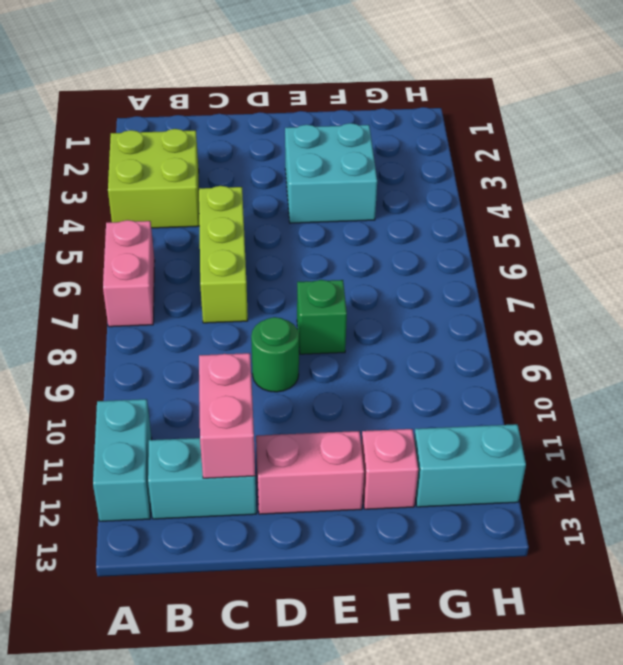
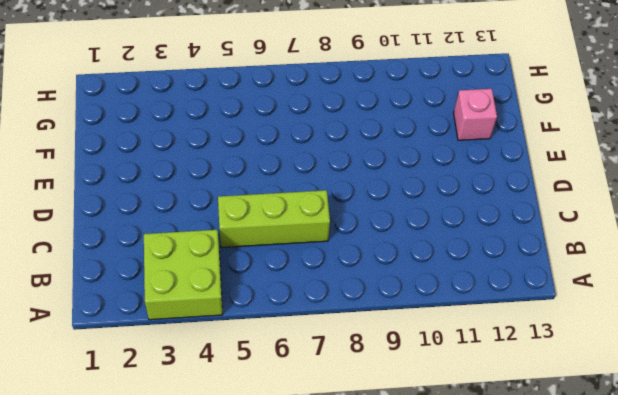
none -> pink 1x2 brick [103,220,155,327]
none -> cyan 1x2 brick [93,399,152,521]
none -> cyan 1x2 brick [148,438,256,519]

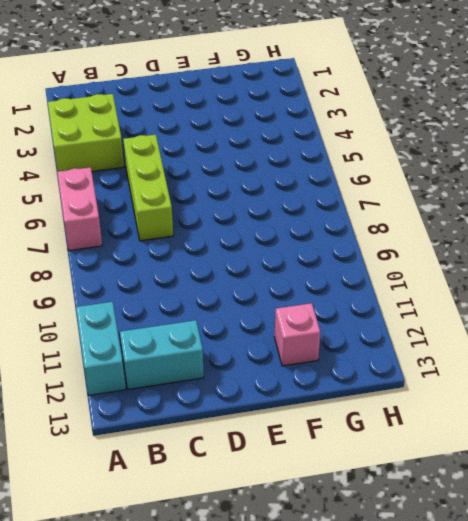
none -> green 1x1 round brick [251,317,299,392]
none -> pink 1x2 brick [256,431,364,514]
none -> cyan 2x2 brick [285,123,377,223]

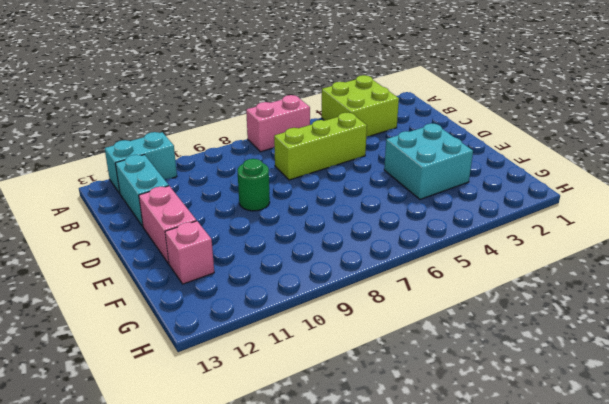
none -> green 1x1 brick [297,280,347,354]
none -> cyan 1x2 brick [414,424,526,507]
none -> pink 1x2 brick [199,353,255,478]

